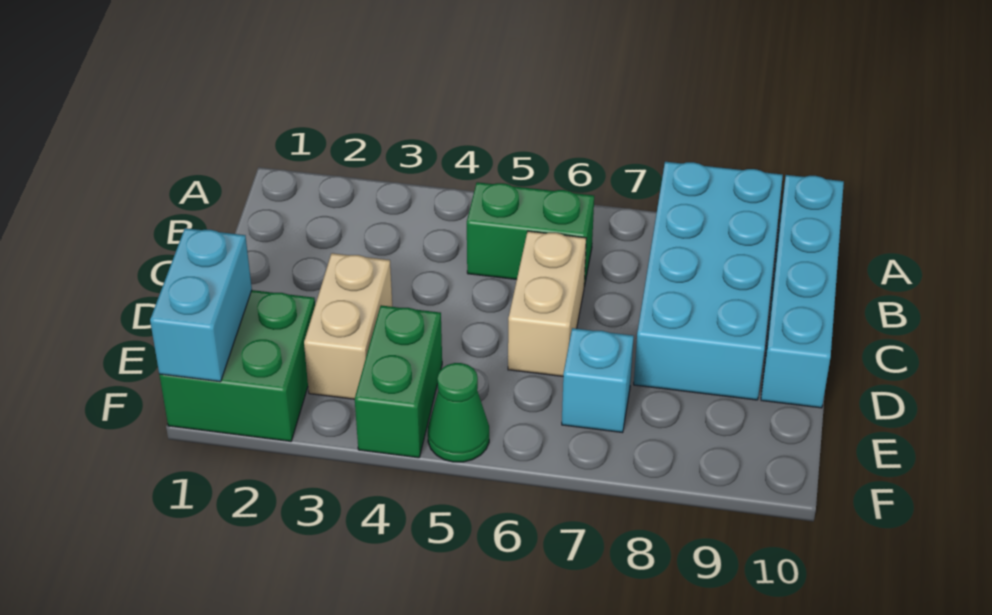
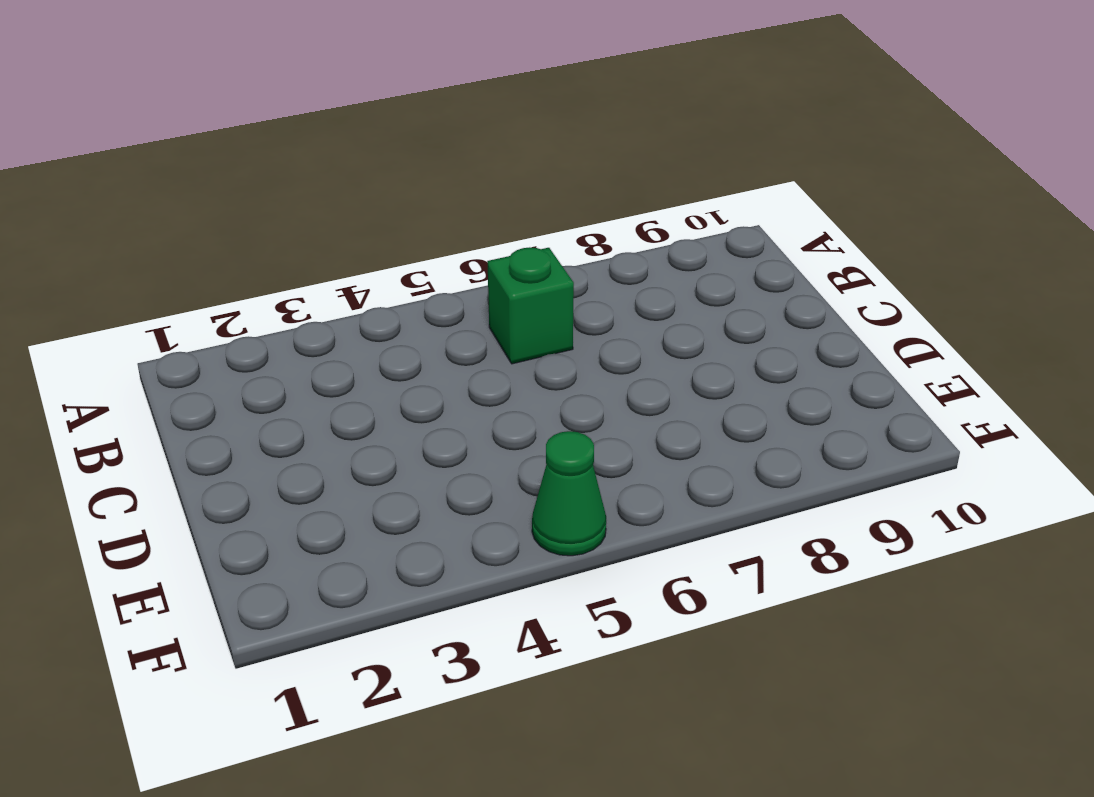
green 1x1 brick [487,247,574,364] -> green 1x2 brick [467,182,594,287]
none -> cyan 2x4 brick [634,162,783,400]
none -> cyan 1x4 brick [761,175,844,408]

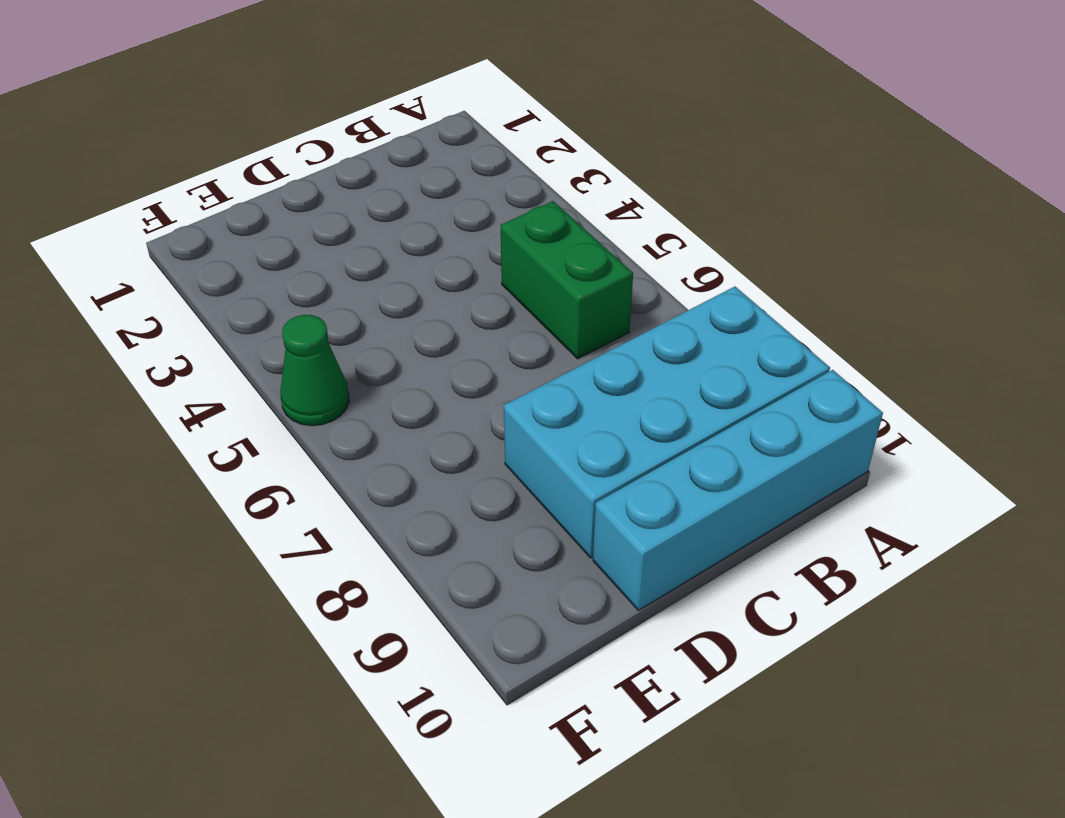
none -> tan 1x2 brick [508,231,586,376]
none -> tan 1x2 brick [304,253,392,399]

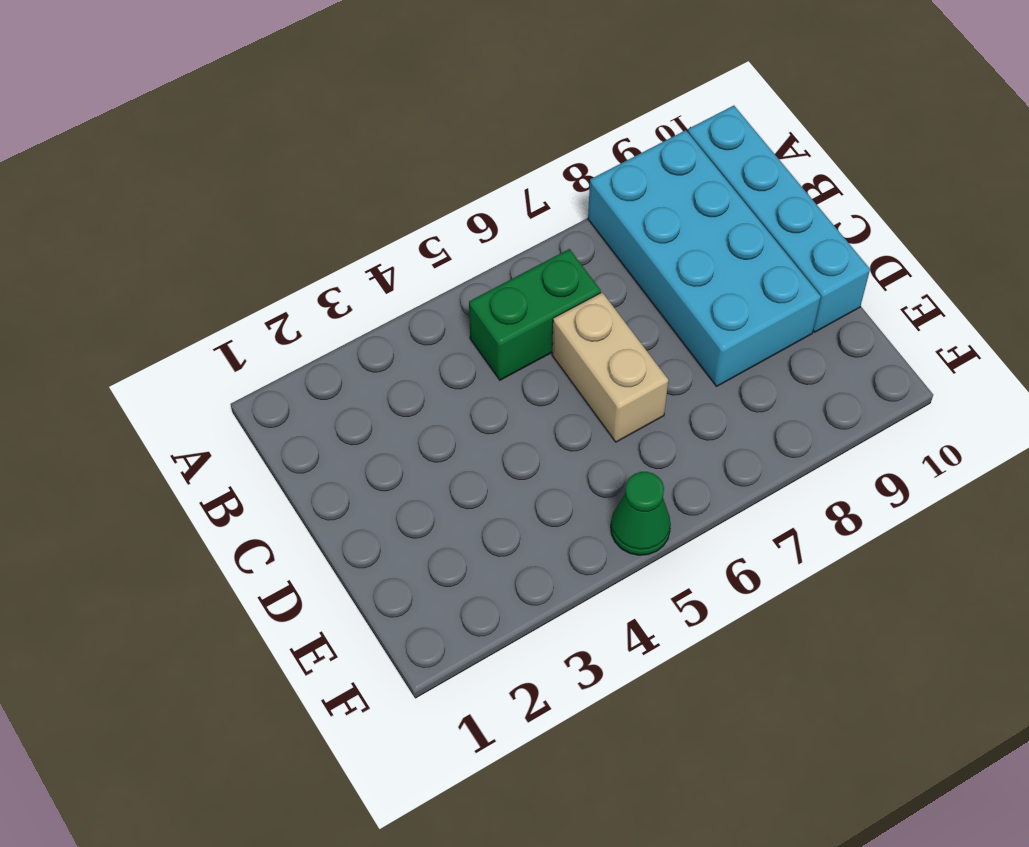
none -> tan 1x2 brick [304,253,392,399]
none -> green 2x2 brick [159,290,315,441]

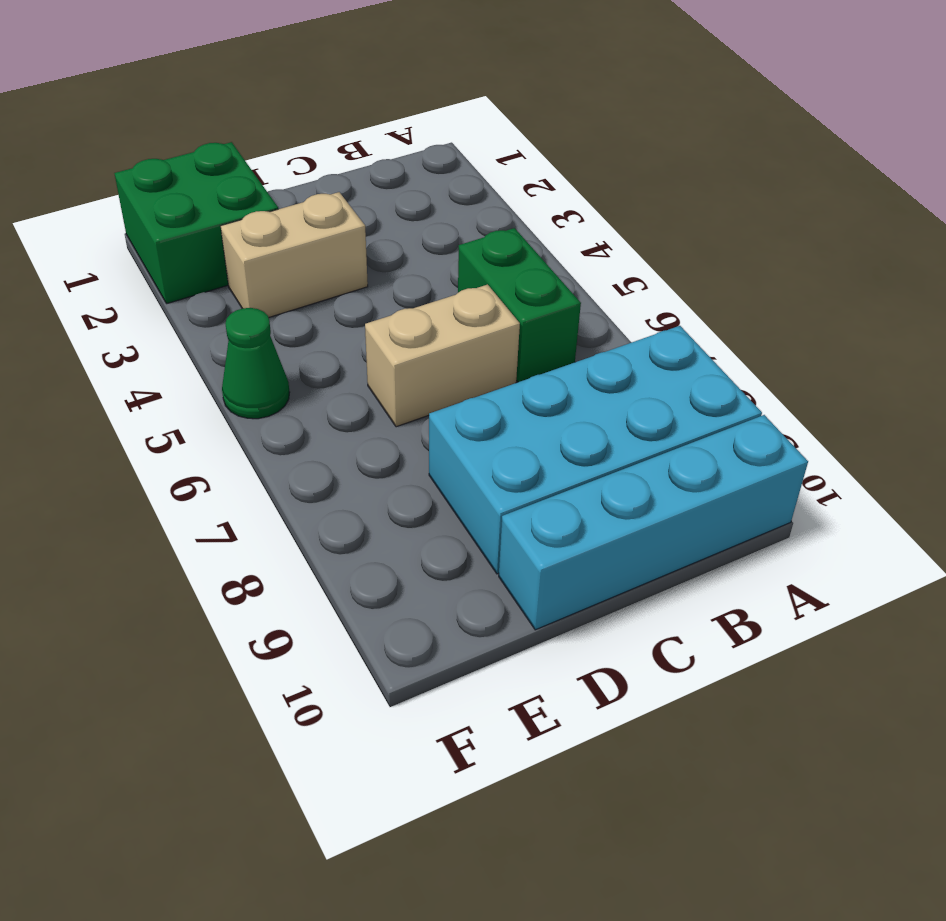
none -> green 1x2 brick [355,305,442,458]
none -> cyan 1x1 brick [562,328,634,433]

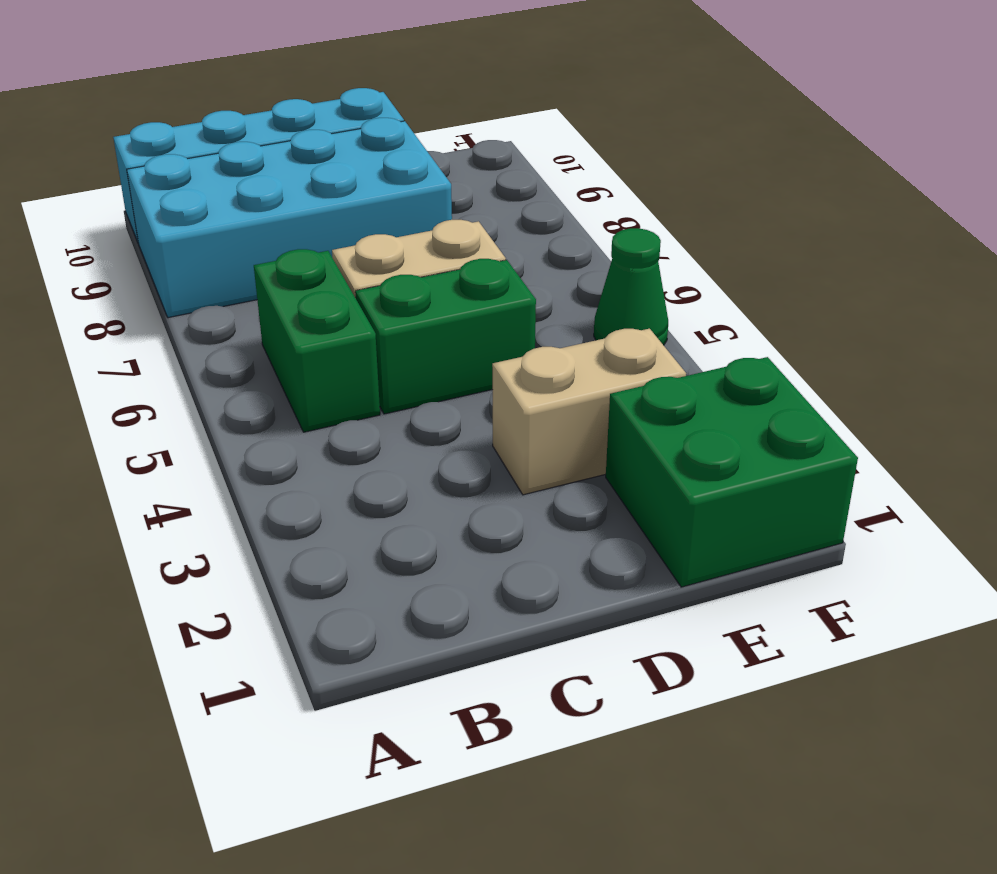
green 1x2 brick [355,259,536,414] -> green 1x2 brick moved to [355,305,442,458]
none -> cyan 1x1 brick [562,328,634,433]
none -> cyan 1x2 brick [150,228,252,382]

